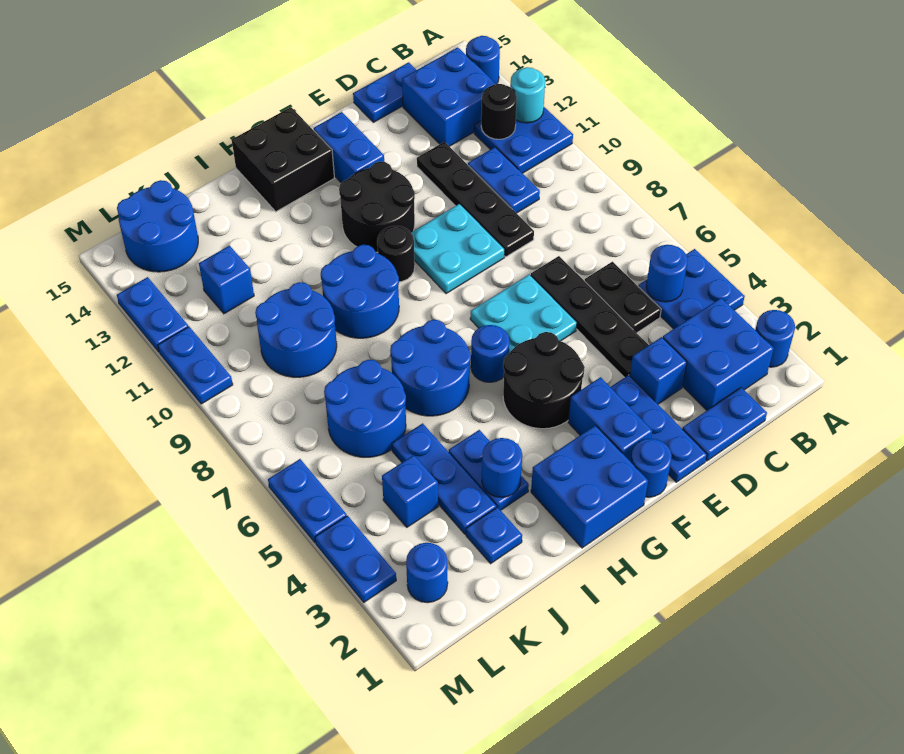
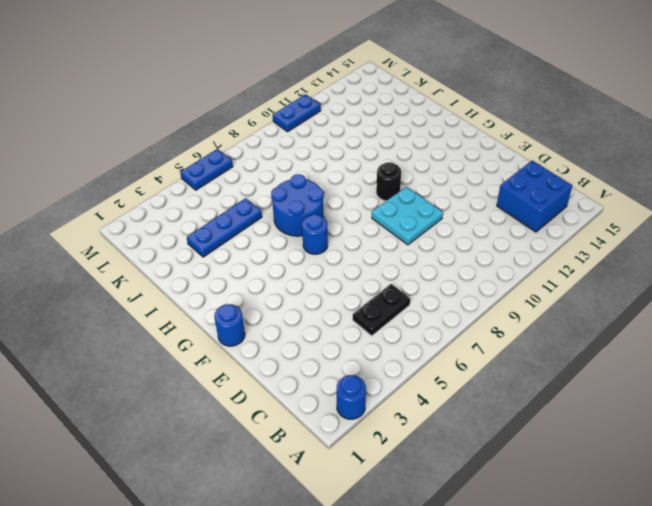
none -> blue 2x2 plate [638,249,745,329]
none -> blue 2x2 plate [474,107,573,173]
none -> blue 1x1 round brick [466,36,500,84]
none -> blue 2x2 brick [663,298,774,410]

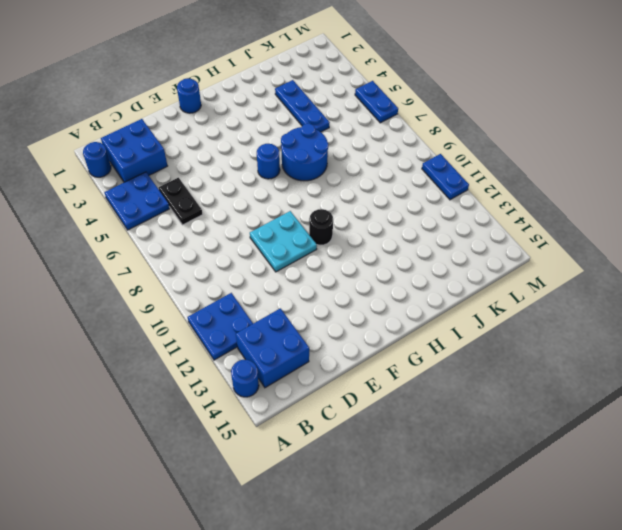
none -> blue 1x2 plate [683,387,767,461]
none -> blue 1x2 plate [468,147,540,213]
none -> blue 1x2 plate [353,62,416,122]
none -> blue 1x1 brick [630,337,687,404]

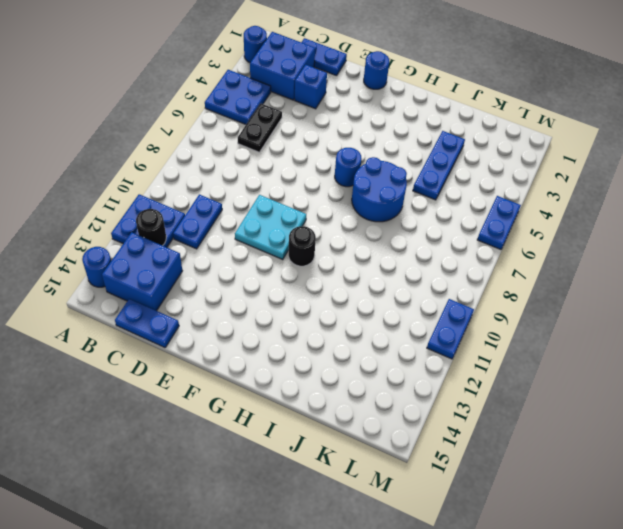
none -> black 1x4 plate [531,256,649,378]
none -> black 1x4 plate [417,142,534,257]
none -> blue 1x3 plate [611,375,707,482]
none -> cyan 2x2 plate [470,274,577,353]

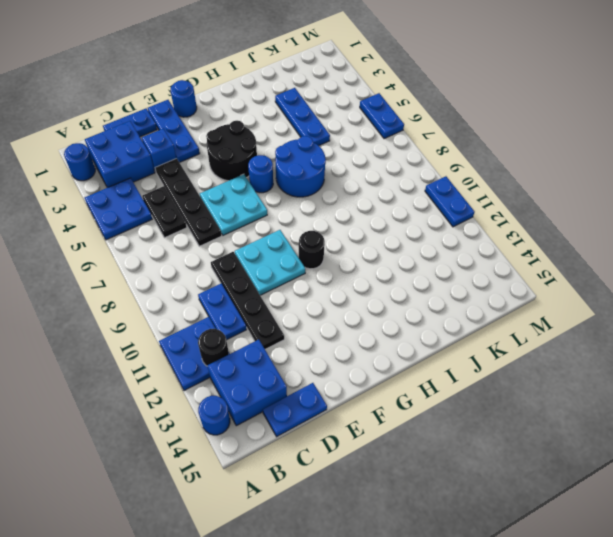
none -> blue 1x2 brick [568,377,652,462]
none -> black 2x2 round brick [339,162,415,252]
none -> blue 1x2 brick [313,112,384,183]
none -> blue 2x2 brick [531,425,648,548]

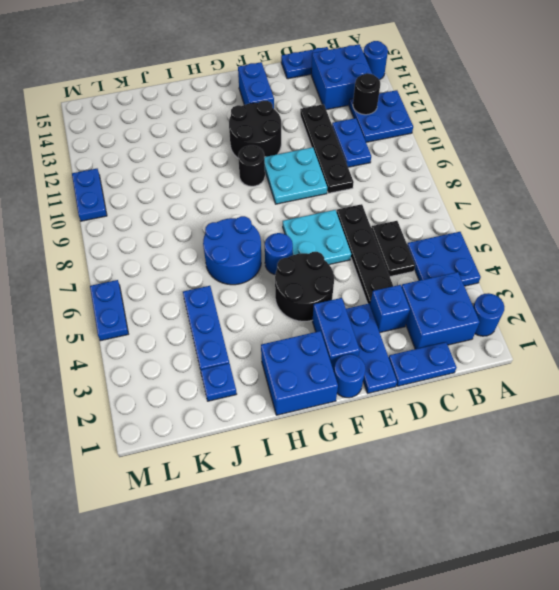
none -> black 2x2 brick [232,107,334,212]
none -> blue 2x2 round brick [321,245,399,338]
none -> blue 1x2 plate [449,430,529,510]
none -> blue 2x2 round brick [324,360,406,457]

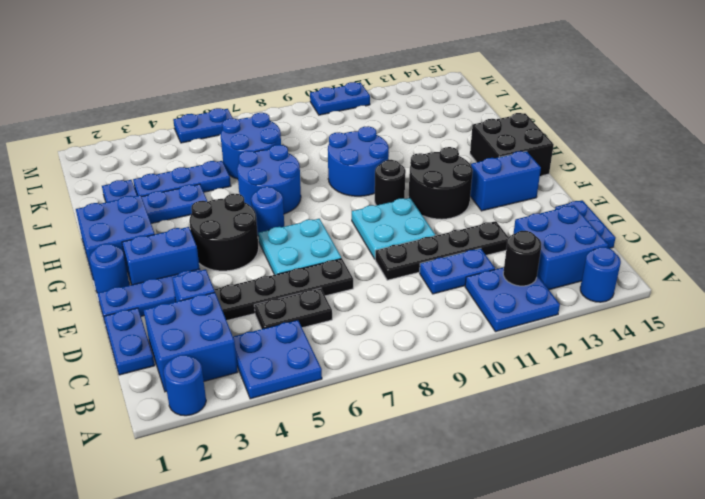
none -> blue 2x2 round brick [255,282,337,377]
none -> blue 1x1 brick [382,455,438,527]
none -> blue 1x1 brick [199,246,254,314]
none -> blue 2x2 round brick [117,180,198,272]

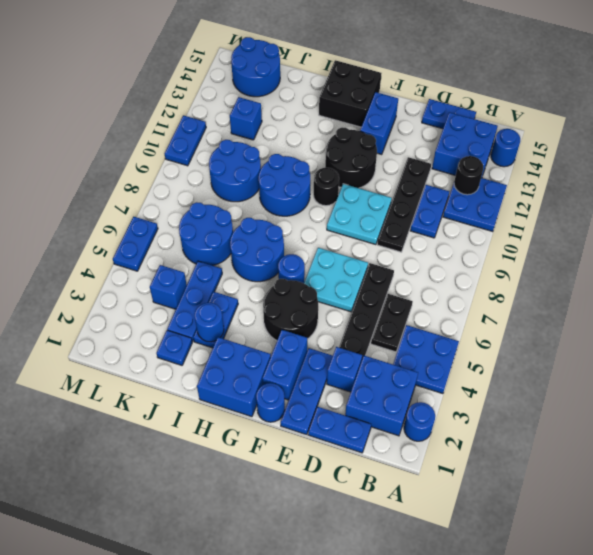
none -> blue 1x1 round brick [406,543,448,603]
none -> blue 1x2 plate [315,516,396,602]
none -> blue 1x2 plate [117,277,188,352]
none -> cyan 1x1 round brick [510,67,545,123]

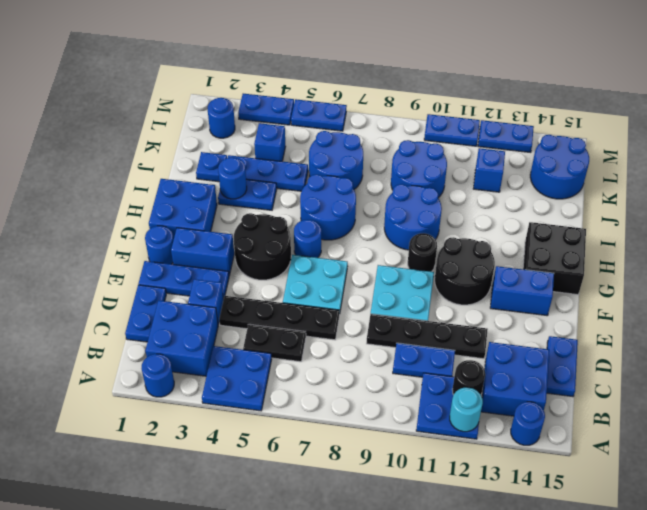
none -> blue 1x1 round brick [646,245,688,302]

